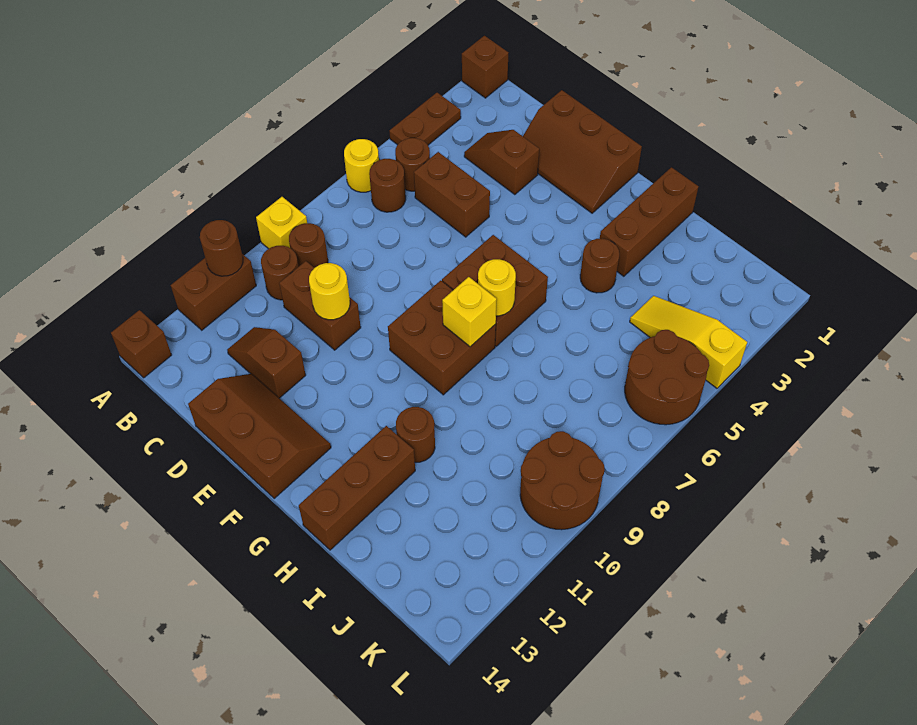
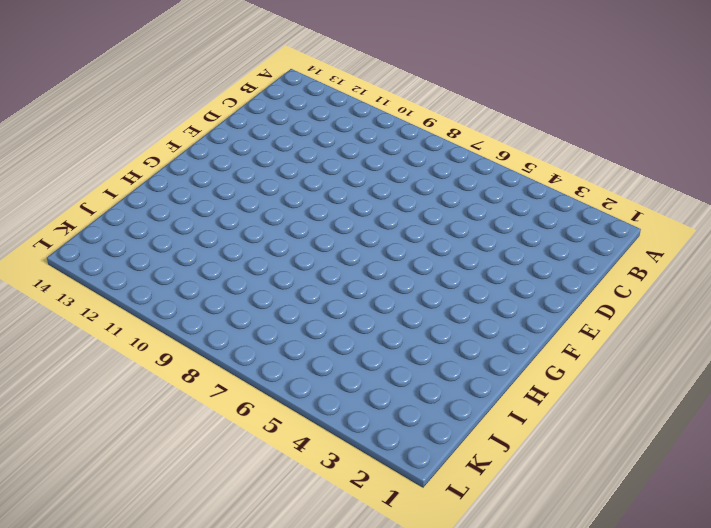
none -> brown 1x1 brick [462,36,508,98]
none -> brown 1x2 plate [389,93,461,145]
none -> yellow 1x1 round brick [344,139,379,192]

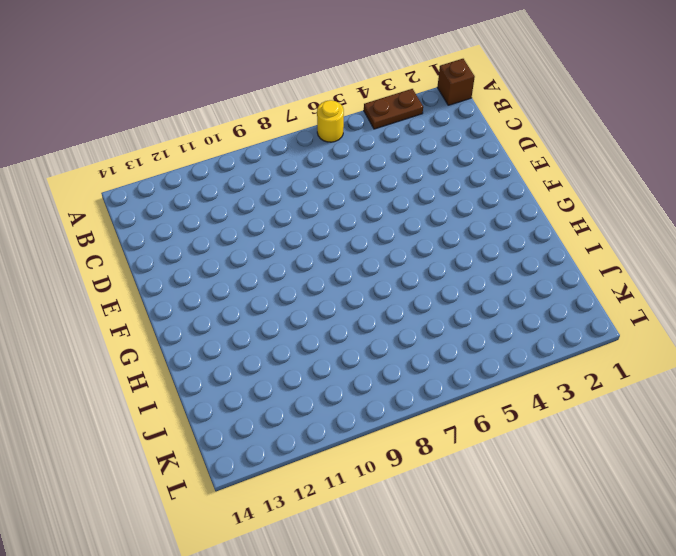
none -> yellow 1x1 brick [256,197,307,249]
none -> brown 1x2 brick [171,254,256,330]
none -> brown 1x1 brick [111,310,171,378]

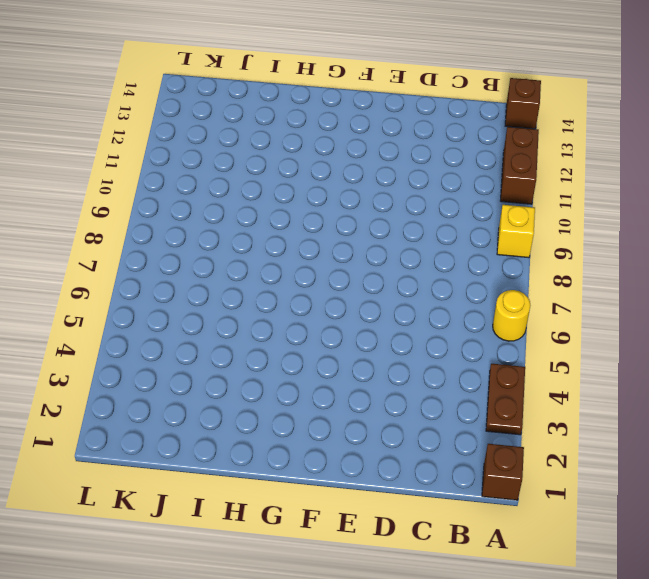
none -> brown 1x1 round brick [395,138,430,191]
none -> brown 1x1 round brick [369,159,406,212]
none -> brown 1x1 round brick [289,223,328,268]

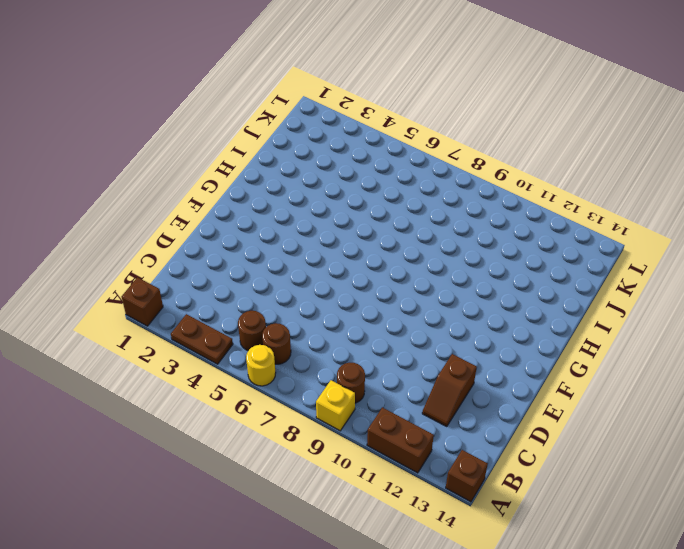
none -> brown 1x1 round brick [261,246,299,300]
none -> brown 1x2 slope [464,130,539,195]
none -> brown 1x2 brick [414,152,490,237]

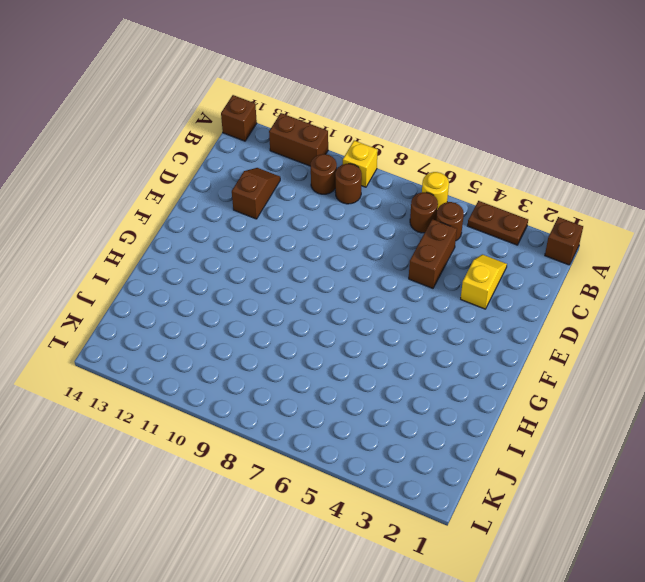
yellow 1x2 slope [461,254,507,309] -> brown 1x2 slope [464,130,539,195]
none -> brown 1x2 brick [279,261,361,350]
none -> brown 2x3 slope [523,90,642,213]
none -> brown 2x3 slope [188,374,331,499]

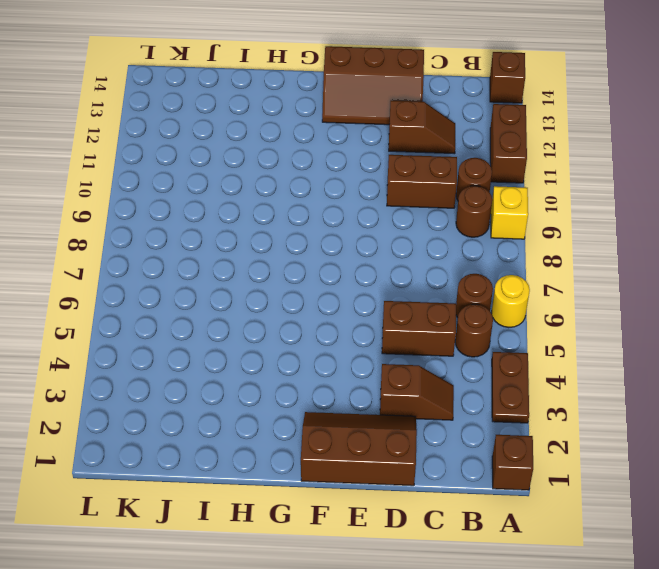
none -> brown 2x2 brick [442,235,548,346]
none -> brown 2x2 brick [388,281,496,395]
none -> brown 1x3 brick [600,167,698,276]

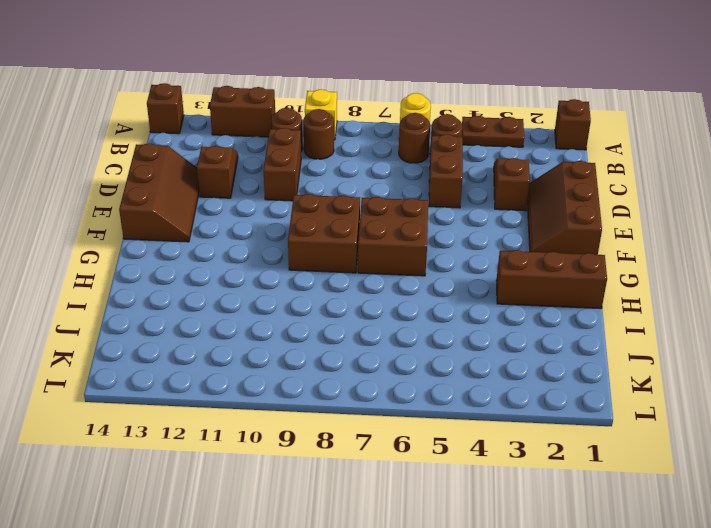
none -> brown 1x1 round brick [580,238,619,293]
none -> brown 1x1 round brick [396,407,435,462]
none -> brown 1x3 brick [299,426,415,550]

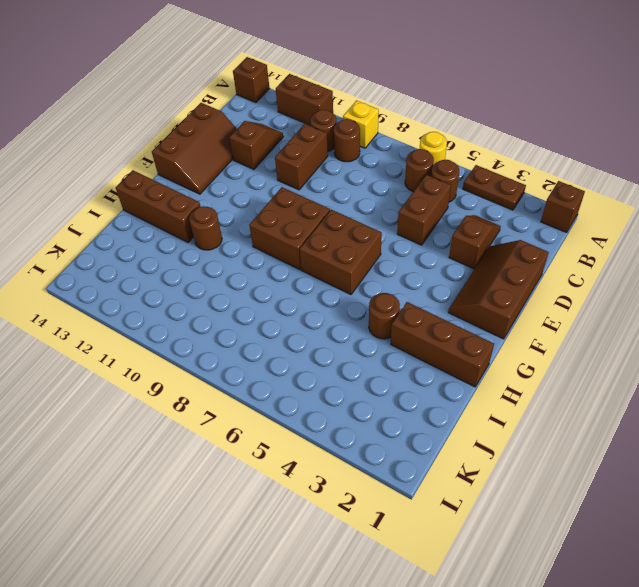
none -> yellow 1x3 slope [630,296,747,388]
none -> brown 2x2 round brick [625,330,709,425]
none -> brown 2x2 round brick [520,431,604,530]

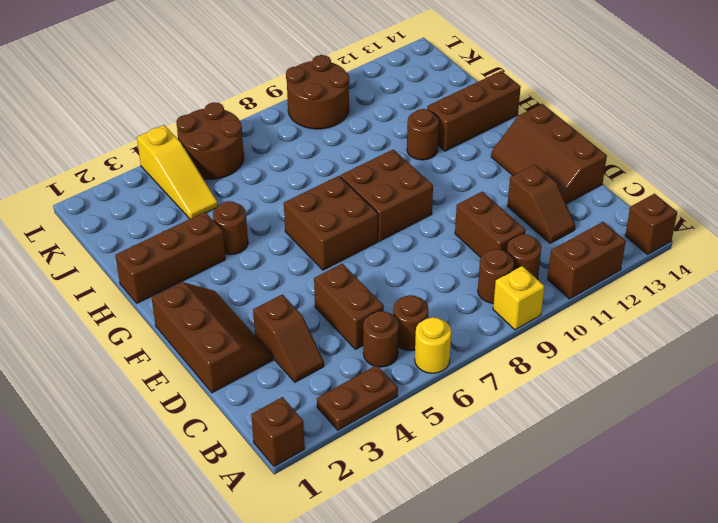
none -> brown 1x1 round brick [200,220,243,276]
none -> yellow 1x1 round brick [309,263,350,320]
none -> yellow 1x1 round brick [478,259,516,316]

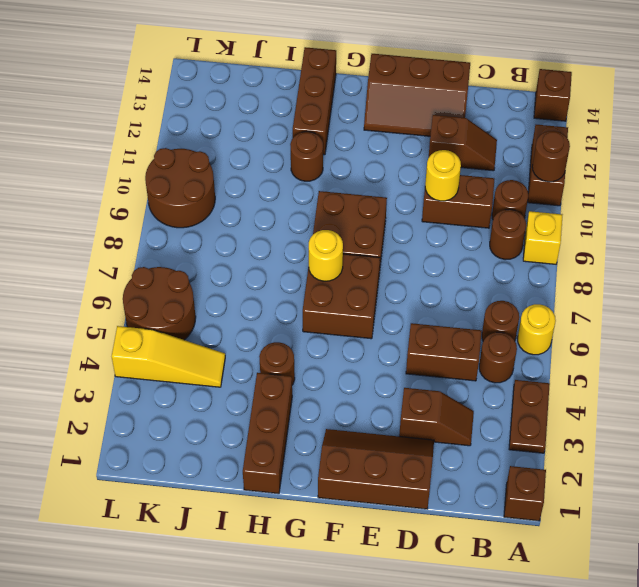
none -> yellow 1x1 brick [442,277,497,347]

